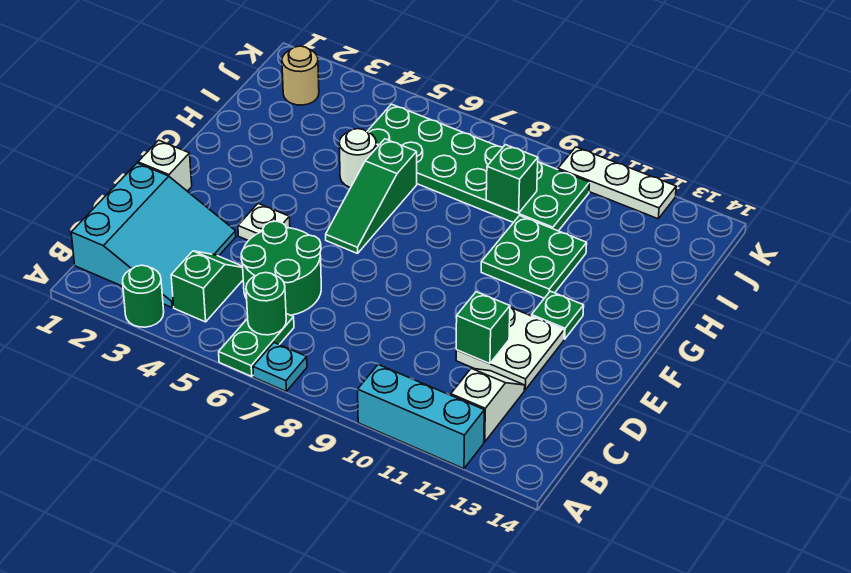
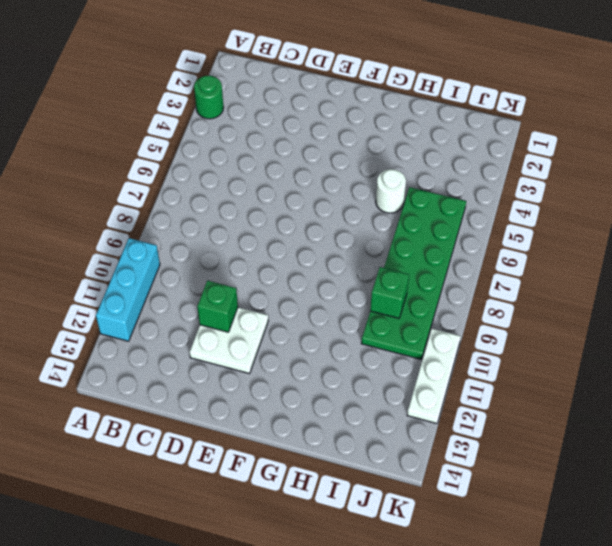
none -> green 1x2 plate [219,314,294,377]
none -> cyan 1x1 plate [253,343,307,391]
none -> cyan 3x3 slope [71,163,236,307]

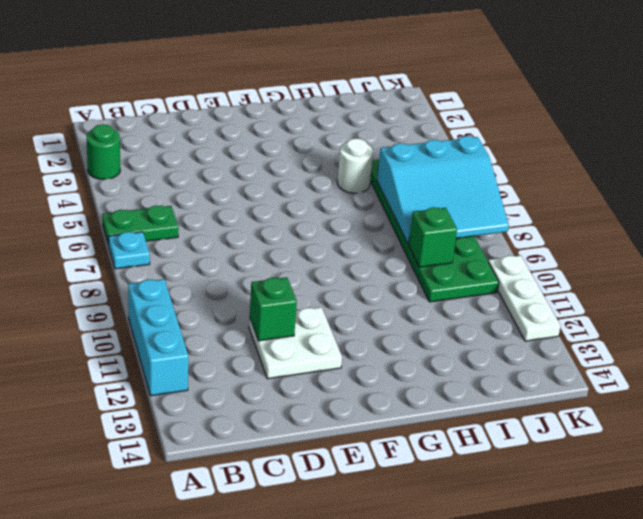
cyan 3x3 slope [377,136,509,244] -> cyan 3x3 slope moved to [71,163,236,307]
none -> green 1x2 slope [171,251,243,322]
none -> white 1x2 slope [451,368,525,442]
none -> green 2x2 round brick [241,221,321,315]

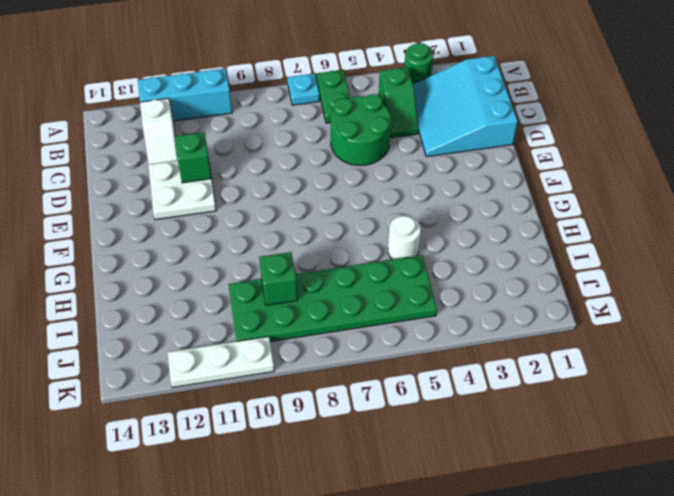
none -> white 1x1 brick [138,140,192,191]
none -> white 1x1 plate [238,204,290,241]
none -> green 1x3 slope [326,139,417,254]

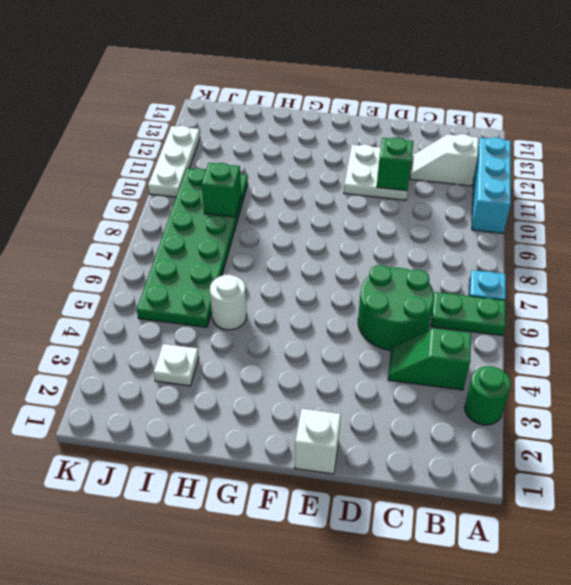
white 1x1 plate [154,344,199,386] -> white 1x1 plate moved to [238,204,290,241]
none -> cyan 3x3 slope [71,163,236,307]
none -> green 1x3 slope [326,139,417,254]
none -> green 1x1 plate [532,291,584,339]

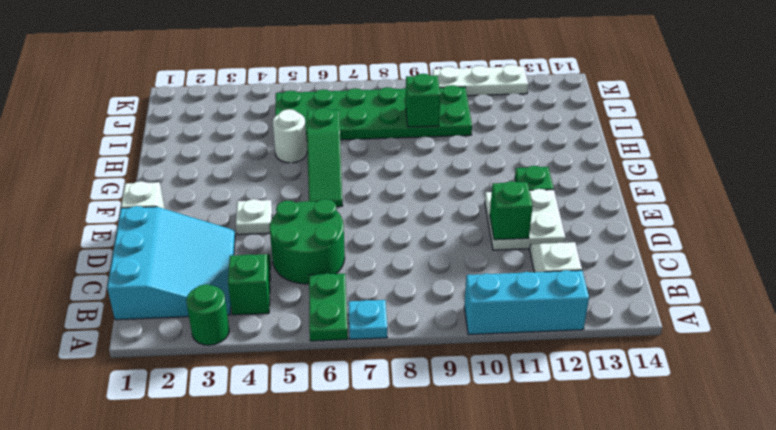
none -> green 2x2 plate [481,216,587,298]
none -> tan 1x1 round brick [282,46,319,105]
none -> green 1x1 round brick [246,272,286,335]

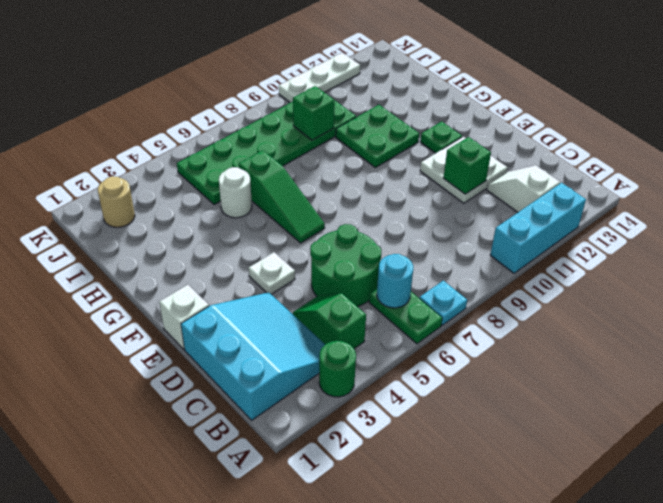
cyan 1x1 round brick [377,254,413,308] -> green 1x1 round brick [246,272,286,335]

